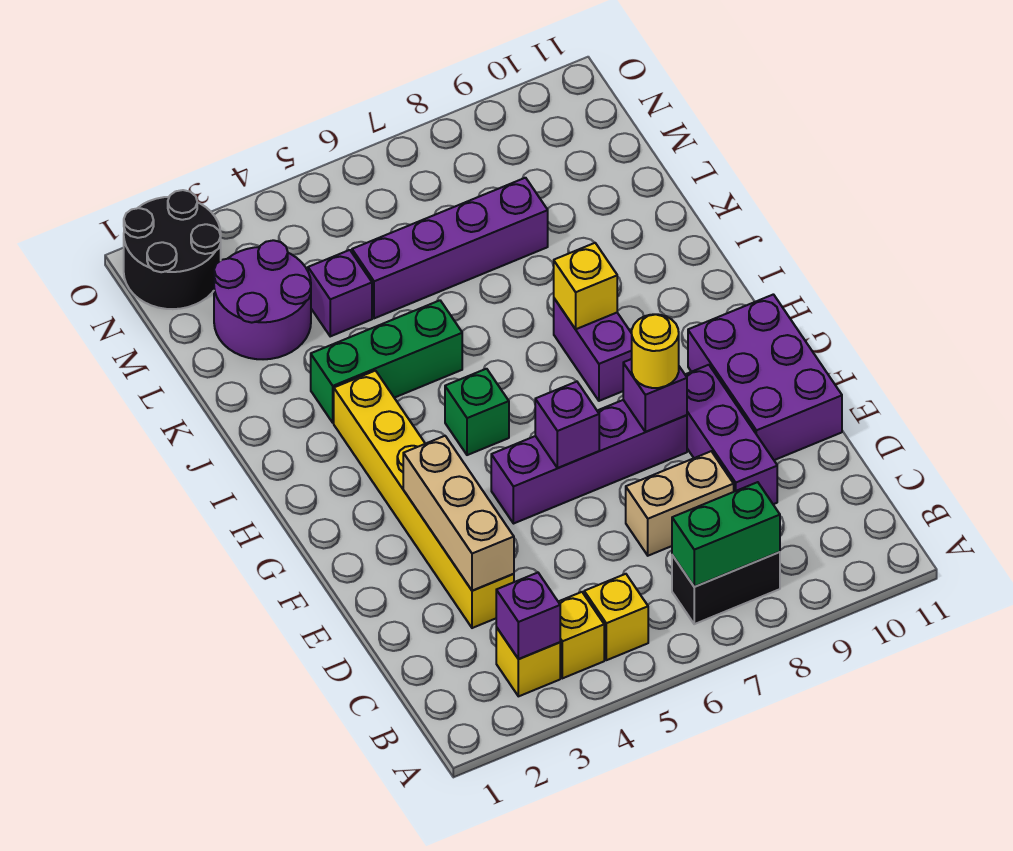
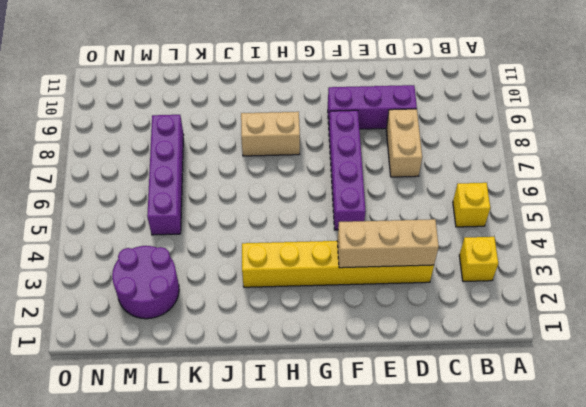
tan 1x2 brick [241,112,300,156] -> purple 1x2 brick [554,299,632,401]
none -> yellow 1x1 brick [558,592,604,678]
none -> black 1x2 brick [672,552,780,624]
none -> purple 2x3 brick [688,294,842,460]

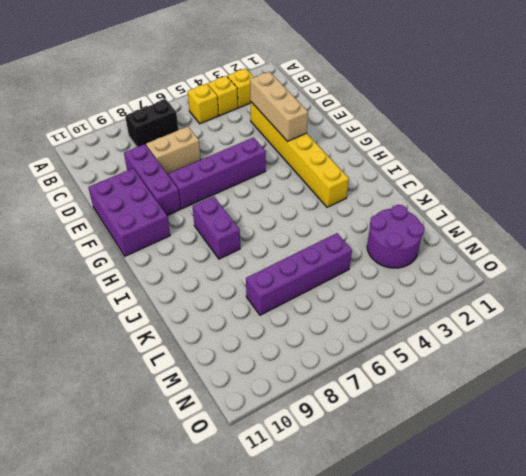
none -> green 1x1 brick [445,369,509,455]
none -> green 1x3 brick [311,300,462,423]
none -> purple 1x1 brick [308,250,372,336]

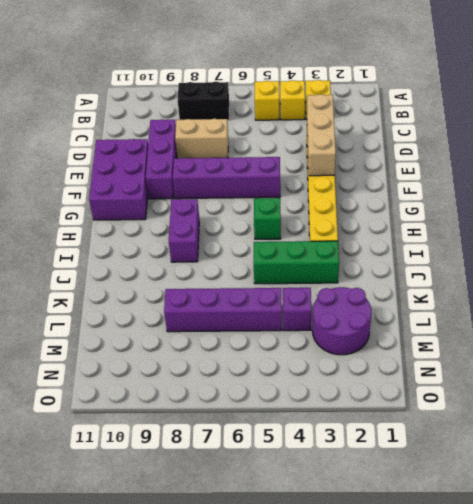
none -> black 2x2 round brick [124,190,221,309]
none -> purple 1x1 brick [496,572,560,659]
none -> green 1x2 brick [672,482,780,587]

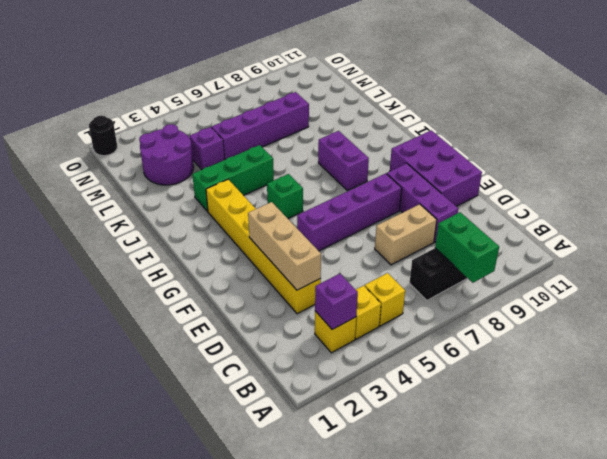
green 1x2 brick [435,212,499,283] -> green 1x2 brick turned to [672,482,780,587]
black 1x1 round brick [89,116,117,156] -> black 2x2 round brick [124,190,221,309]
none -> purple 1x1 brick [535,381,599,468]
none -> purple 1x1 brick [623,359,687,432]
none -> yellow 1x1 brick [554,243,617,329]

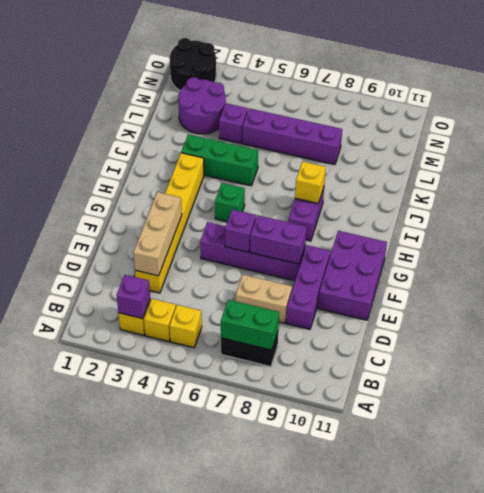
purple 1x2 brick [250,215,307,264] -> purple 1x1 brick [623,359,687,432]
none -> yellow 1x1 round brick [632,314,679,388]

